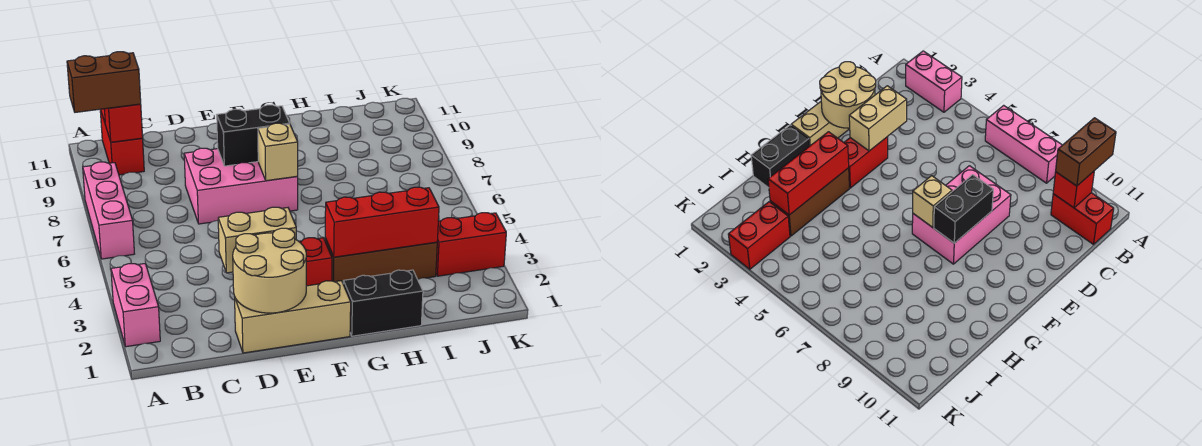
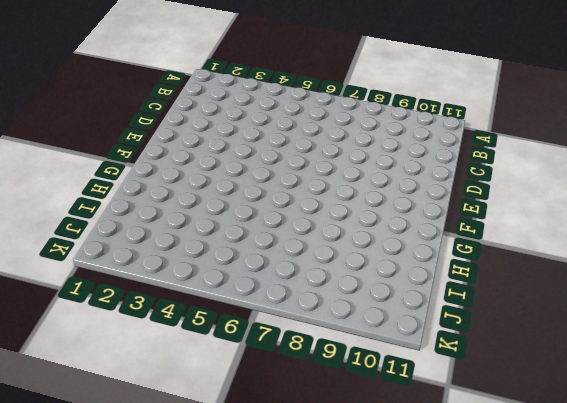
none -> pink 1x2 brick [111,263,160,347]
none -> pink 1x3 brick [83,162,134,259]
none -> red 1x2 brick [100,109,144,175]

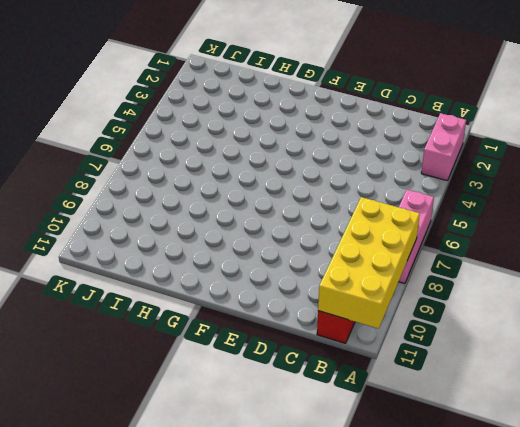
yellow 2x4 brick [318,197,420,329] -> red 1x1 brick [105,104,143,142]
none -> tan 1x3 brick [235,281,351,353]
none -> pink 2x3 brick [184,148,298,224]
none -> red 1x2 brick [299,238,332,286]

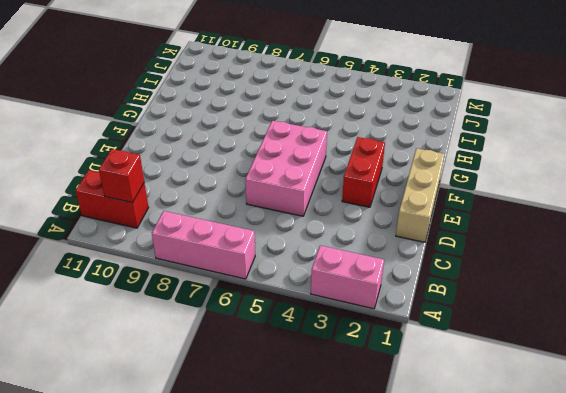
pink 2x3 brick [245,121,327,216] -> pink 2x3 brick moved to [184,148,298,224]
none -> black 1x2 brick [343,270,423,336]
none -> brown 1x3 brick [325,238,437,283]
none -> red 1x2 brick [436,213,506,276]

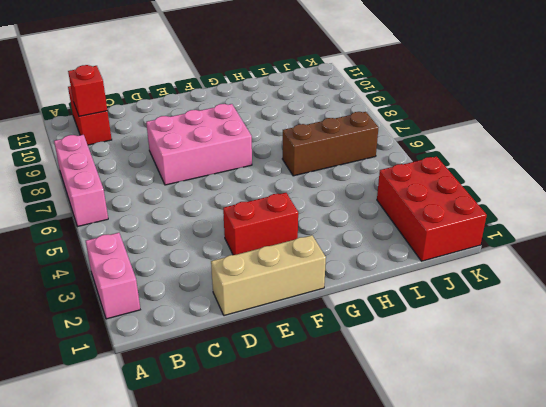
brown 1x3 brick [282,112,378,176] -> brown 1x3 brick moved to [325,238,437,283]
red 2x3 brick [377,156,487,261] -> red 1x2 brick [436,213,506,276]
none -> black 1x2 brick [343,270,423,336]
none -> tan 2x2 round brick [233,228,306,313]
none -> tan 1x2 brick [218,207,296,273]

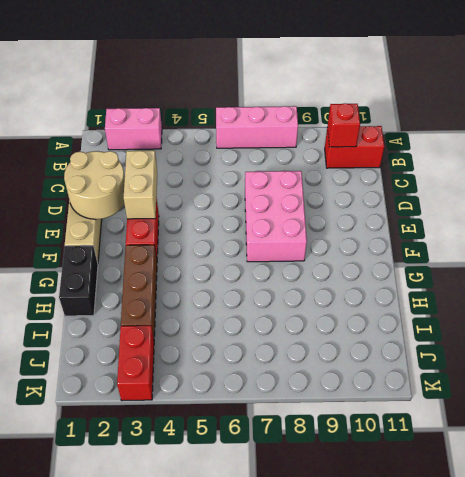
none -> black 1x2 brick [217,105,290,166]
none -> tan 1x1 brick [258,123,298,181]
none -> red 1x3 brick [325,187,439,257]

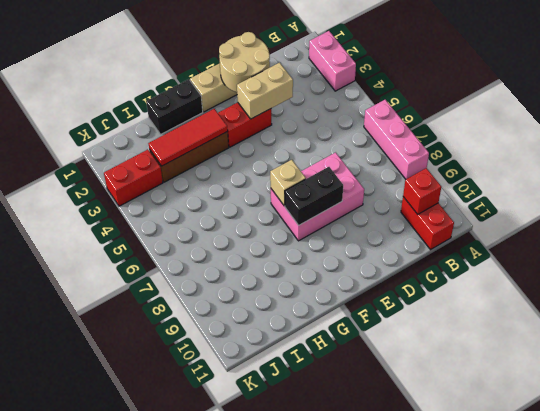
red 1x3 tile [148,109,228,166] -> red 1x3 brick [325,187,439,257]
none -> brown 1x2 brick [67,52,141,112]

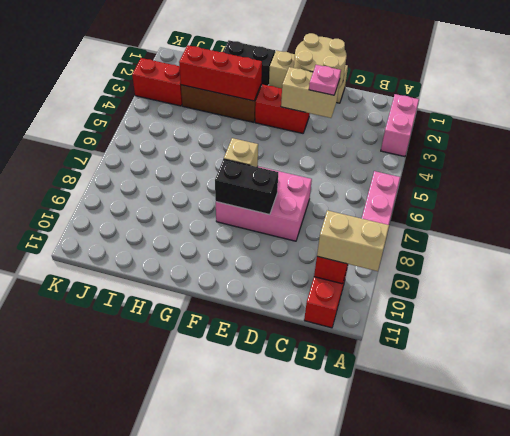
tan 1x2 brick [317,210,389,271] -> brown 1x2 brick [67,52,141,112]
pink 1x1 plate [309,65,341,95] -> none

